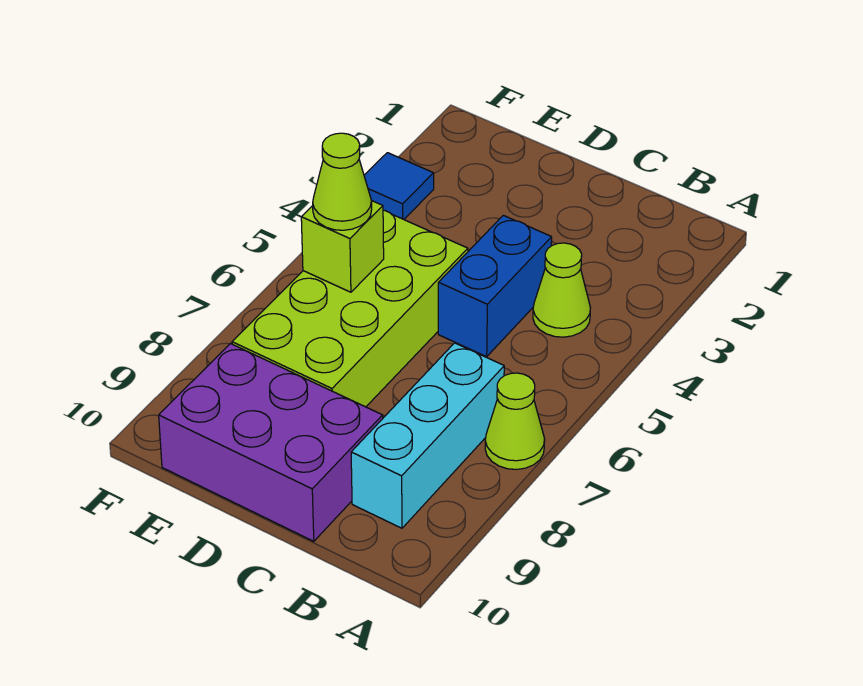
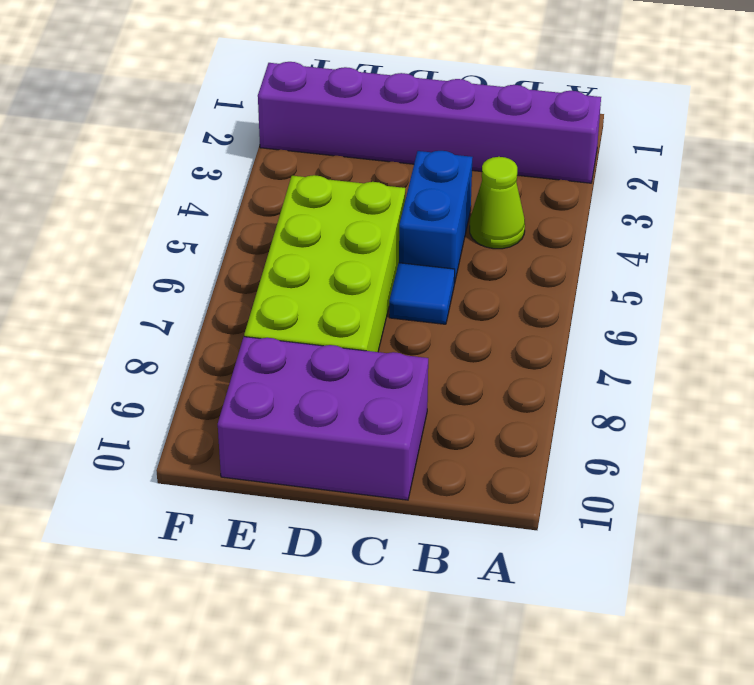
purple 1x6 brick [258,62,601,183] -> none
blue 1x1 tile [389,263,455,324] -> blue 1x1 tile moved to [364,153,434,219]
none -> lime 1x1 cone [485,373,545,469]
none -> cyan 1x3 brick [351,343,504,528]

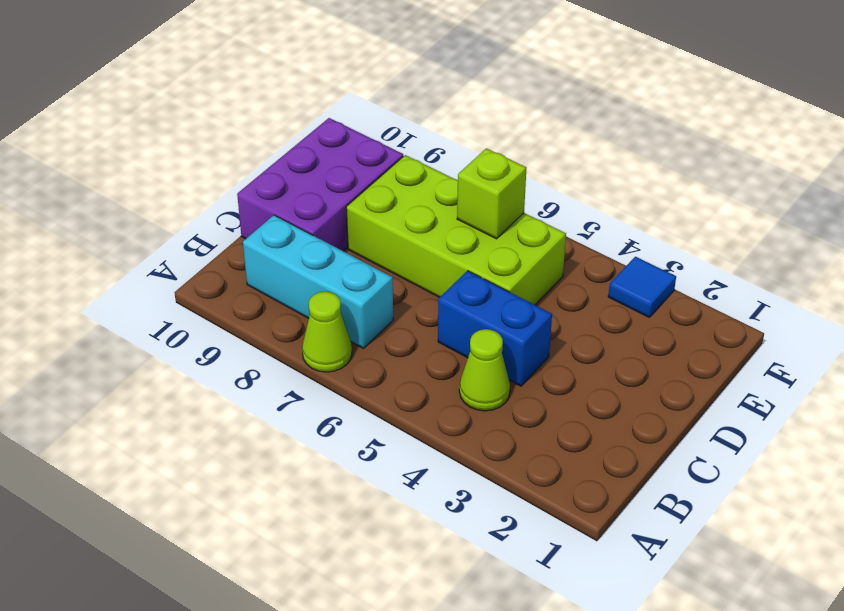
none -> lime 1x1 cone [313,133,372,230]

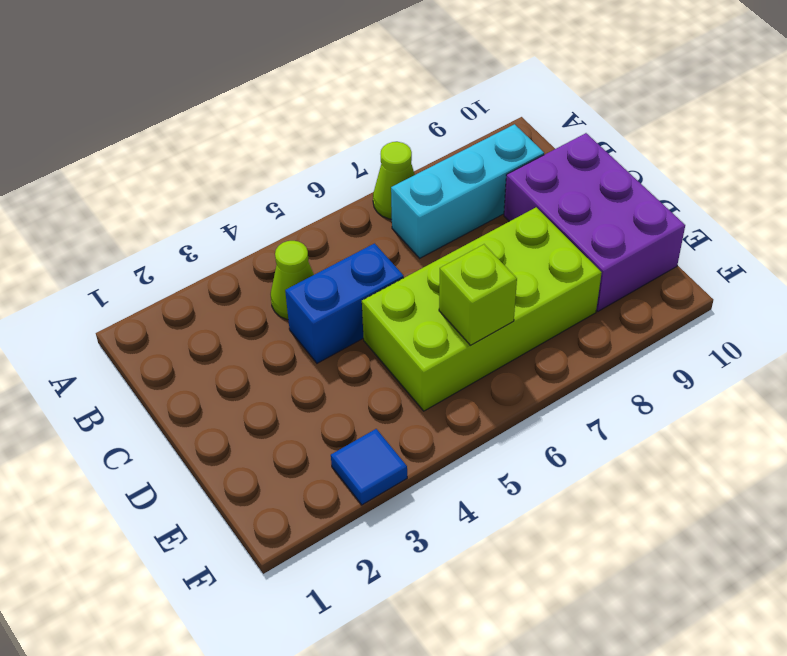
none -> lime 1x1 cone [313,133,372,230]

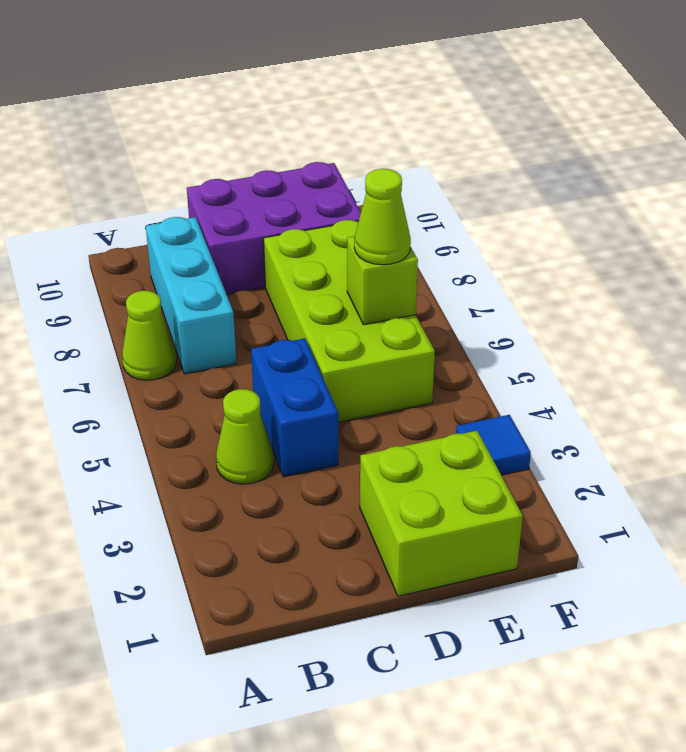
lime 2x2 brick [360,431,523,596] -> none

